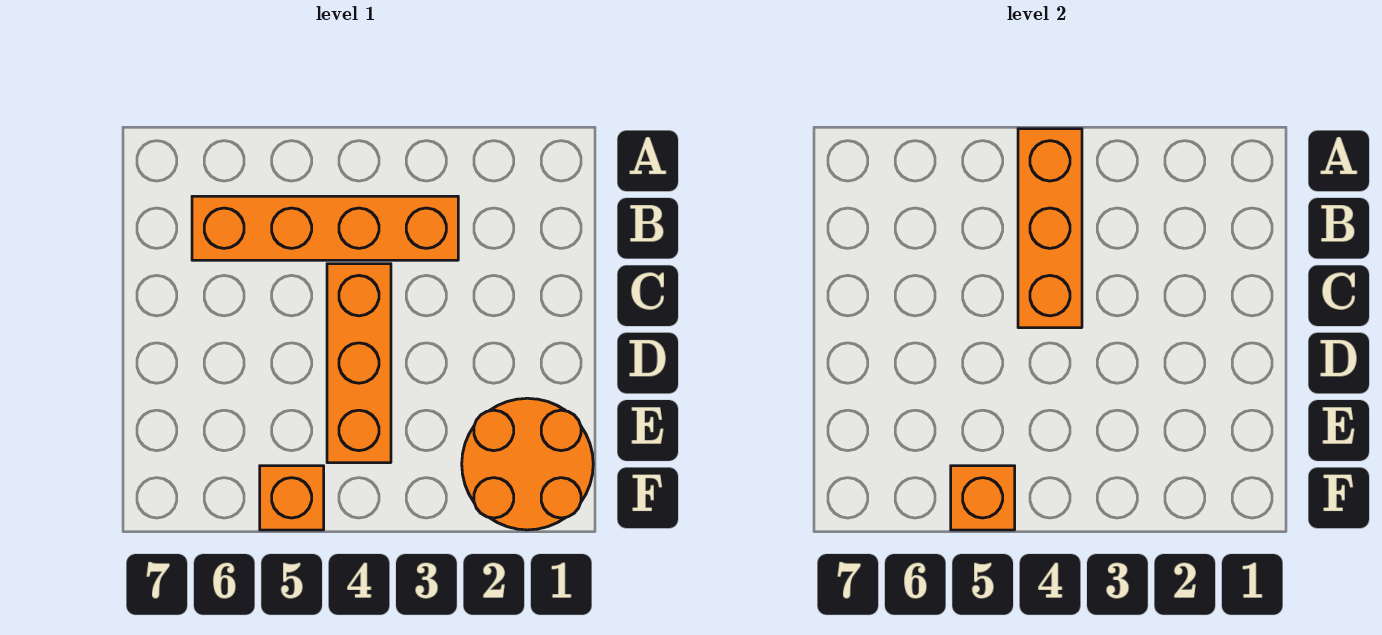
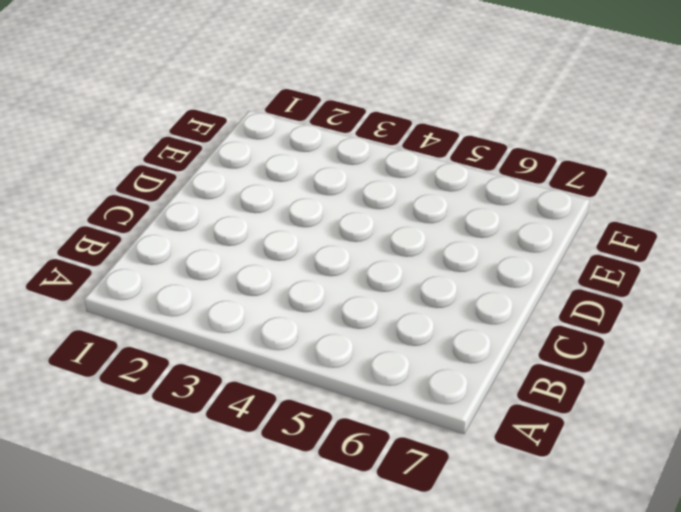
none -> orange 1x4 brick [192,196,458,260]
none -> orange 1x3 brick [327,264,391,463]

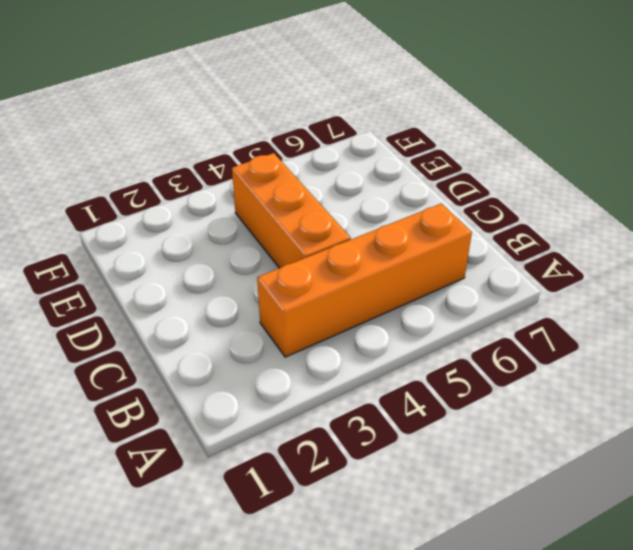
none -> orange 2x2 round brick [462,398,593,530]
none -> orange 1x1 brick [260,466,324,530]

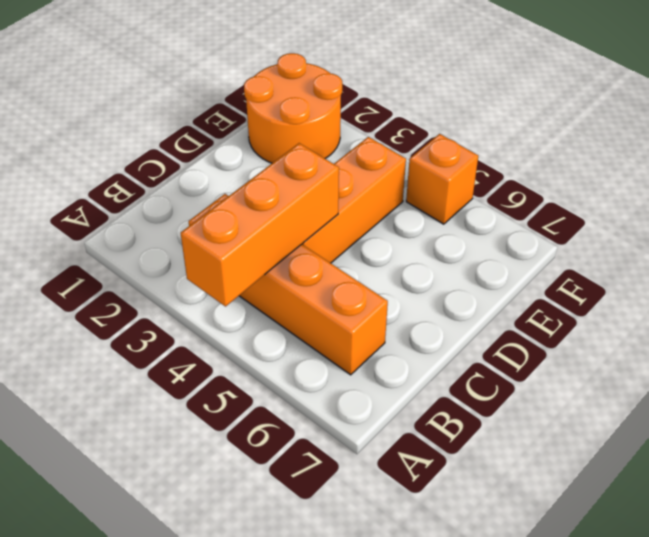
none -> orange 1x1 brick [951,466,1015,530]

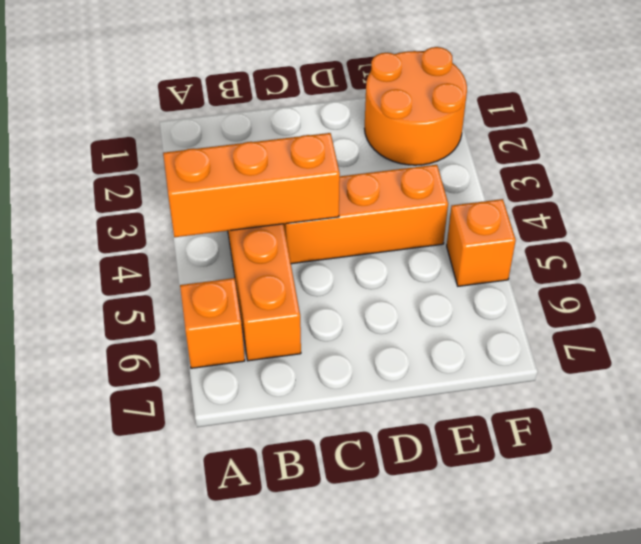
orange 1x1 brick [180,278,245,368] -> orange 1x1 brick moved to [951,466,1015,530]

